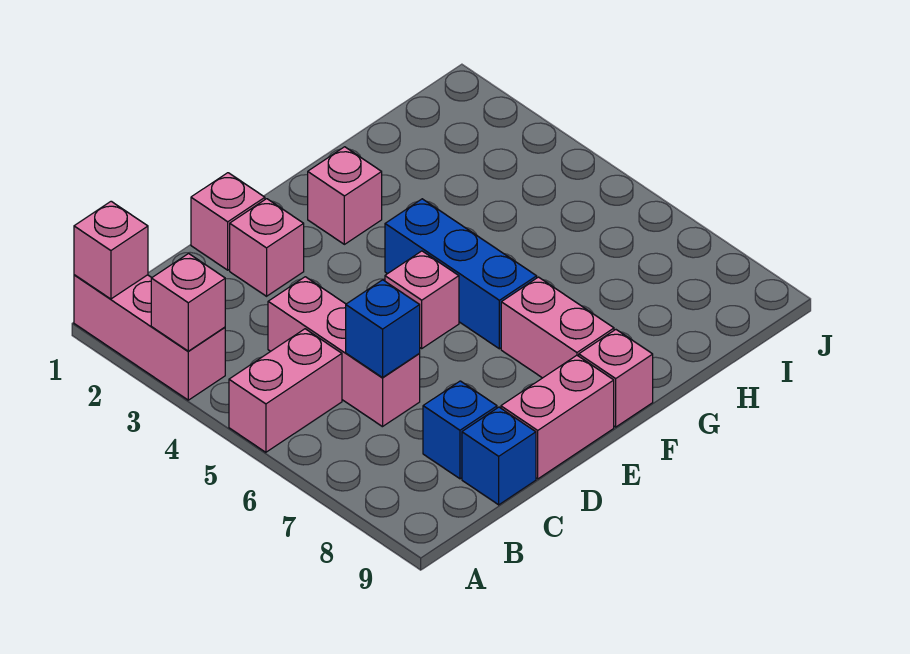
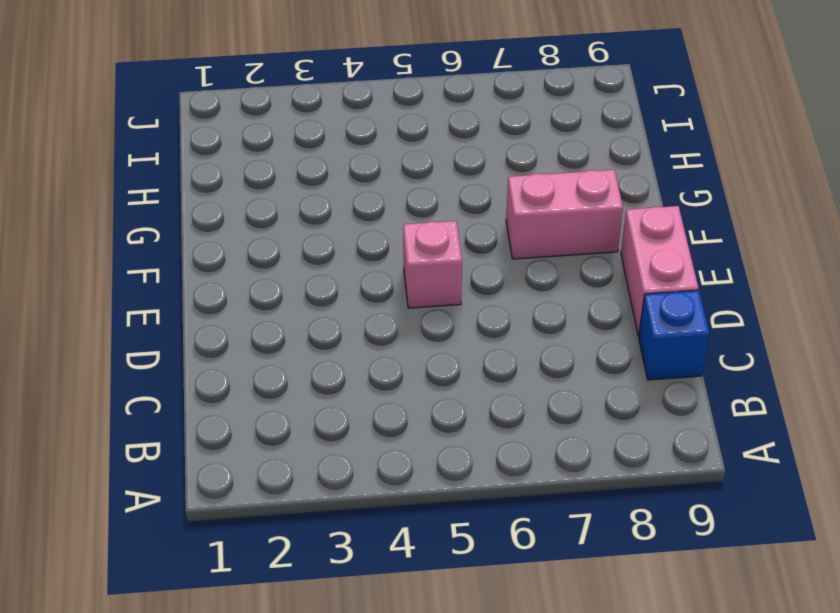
none -> pink 1x3 brick [74,275,225,400]
none -> pink 1x2 brick [229,329,342,452]
none -> pink 1x3 brick [268,277,420,427]

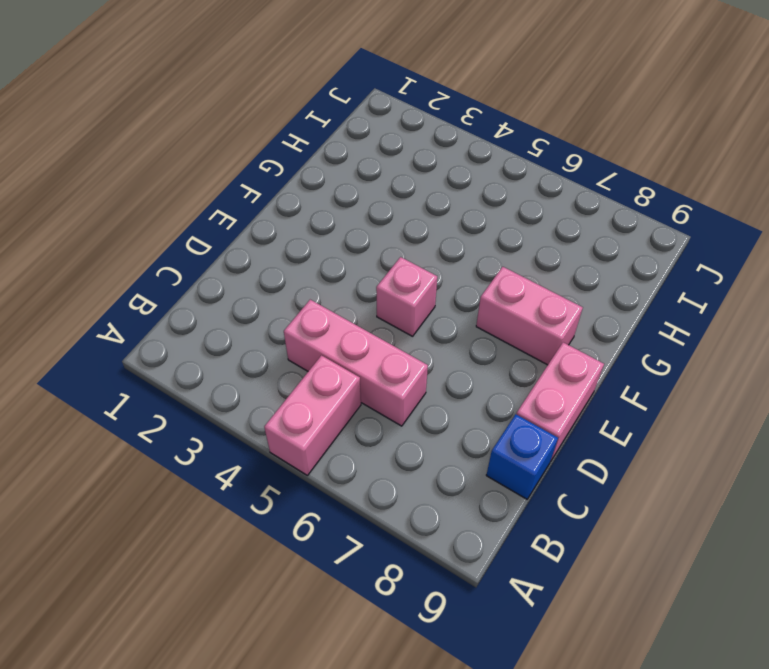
none -> pink 1x3 brick [74,275,225,400]
none -> blue 1x1 brick [423,381,497,479]
none -> pink 1x1 brick [191,173,265,270]

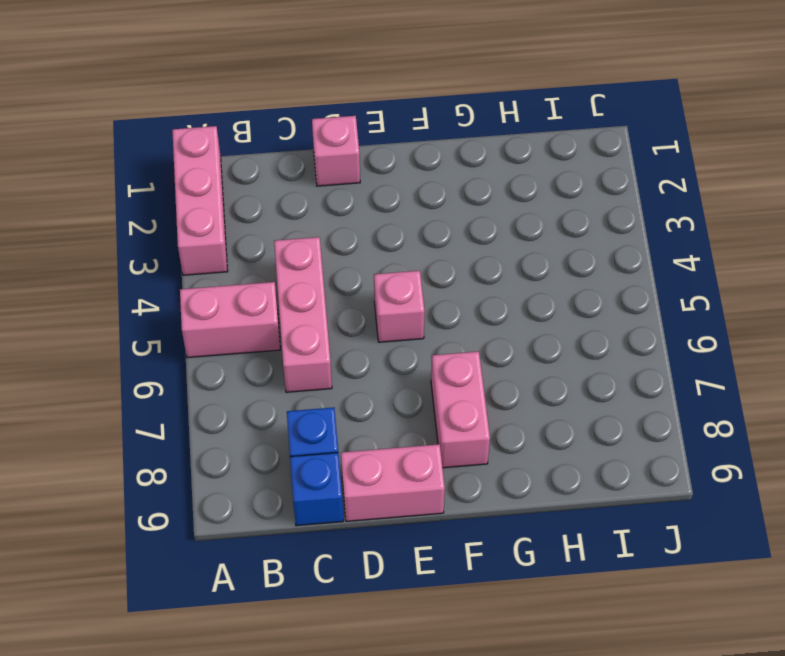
none -> pink 1x1 brick [230,199,304,296]
none -> pink 1x1 brick [308,147,382,244]
none -> blue 1x3 brick [385,199,537,349]

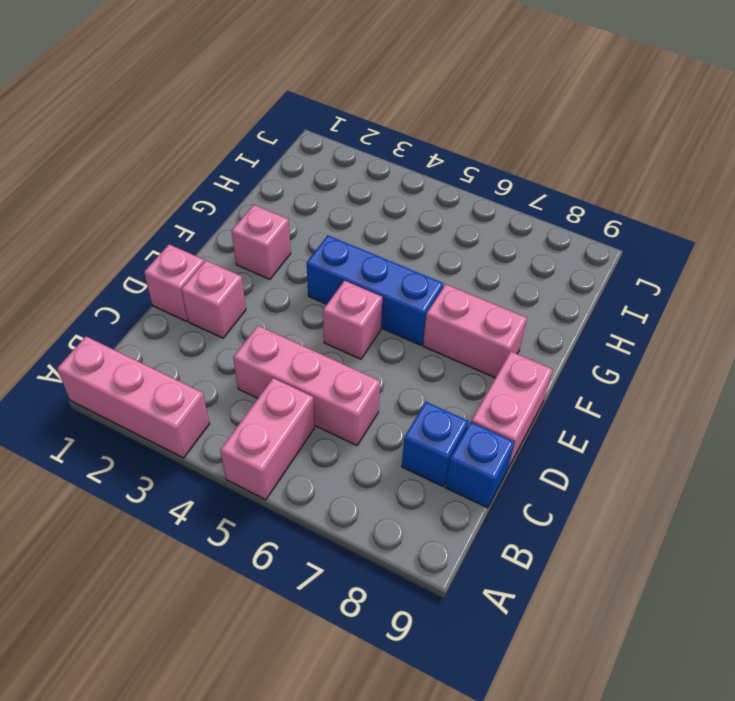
none -> pink 1x1 brick [579,330,653,427]
none -> pink 1x1 brick [74,201,148,299]
none -> pink 1x1 brick [151,254,225,351]

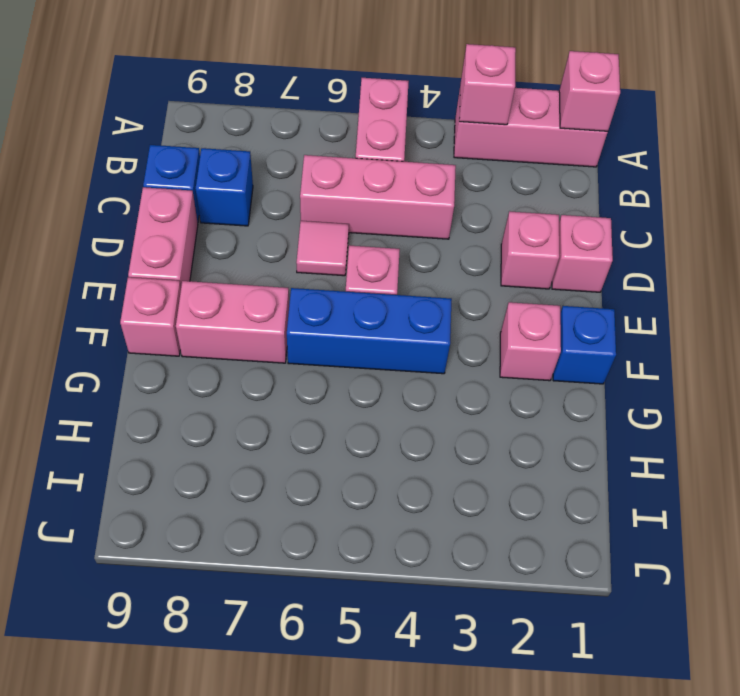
pink 1x1 tile [296,221,349,276] -> none
blue 1x1 brick [553,306,616,384] -> blue 1x1 brick moved to [346,280,420,378]

